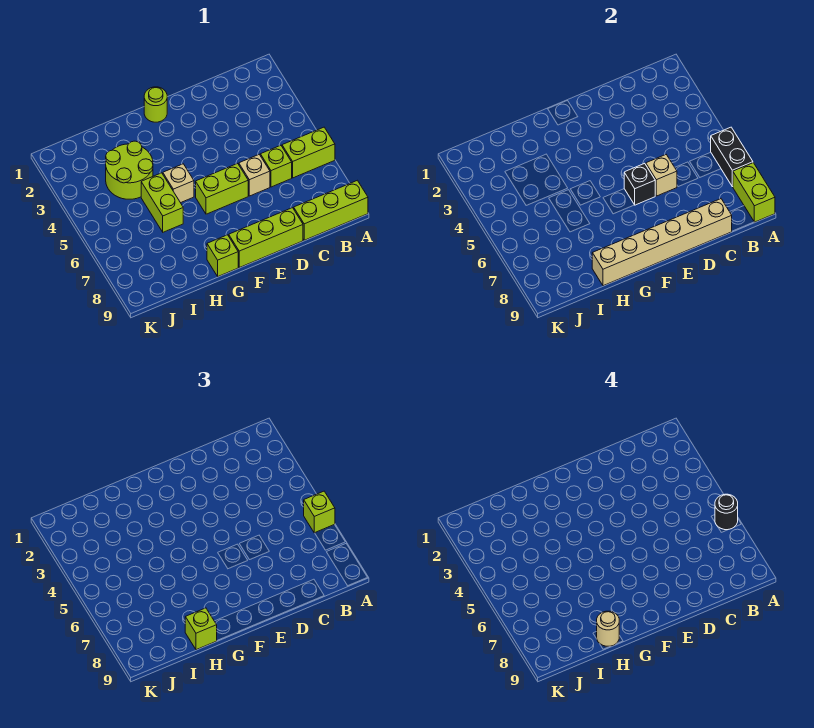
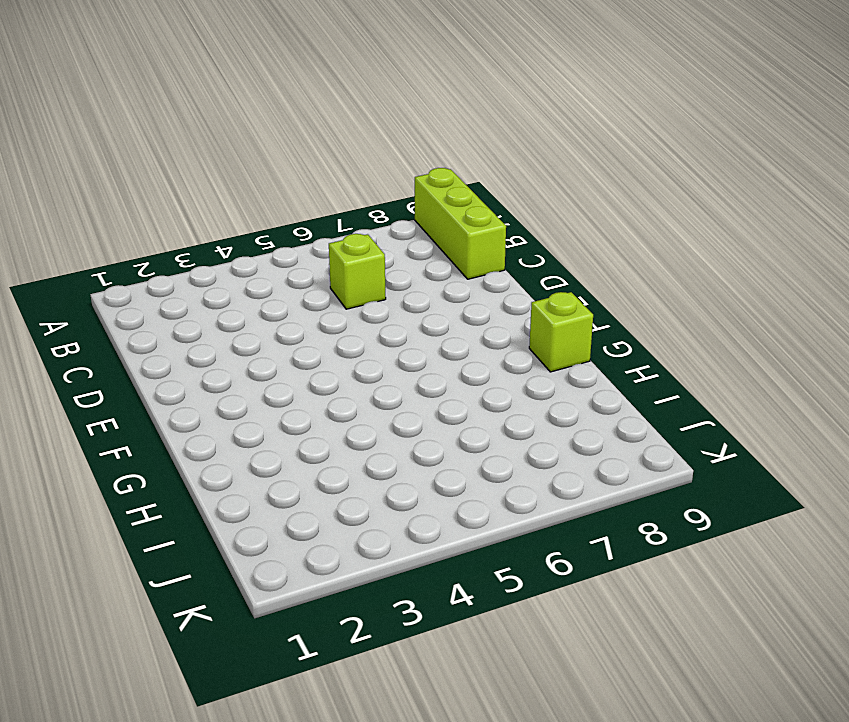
none -> lime 1x2 brick [282,127,335,178]
none -> tan 1x1 brick [239,155,270,196]
none -> lime 1x3 brick [229,208,303,267]

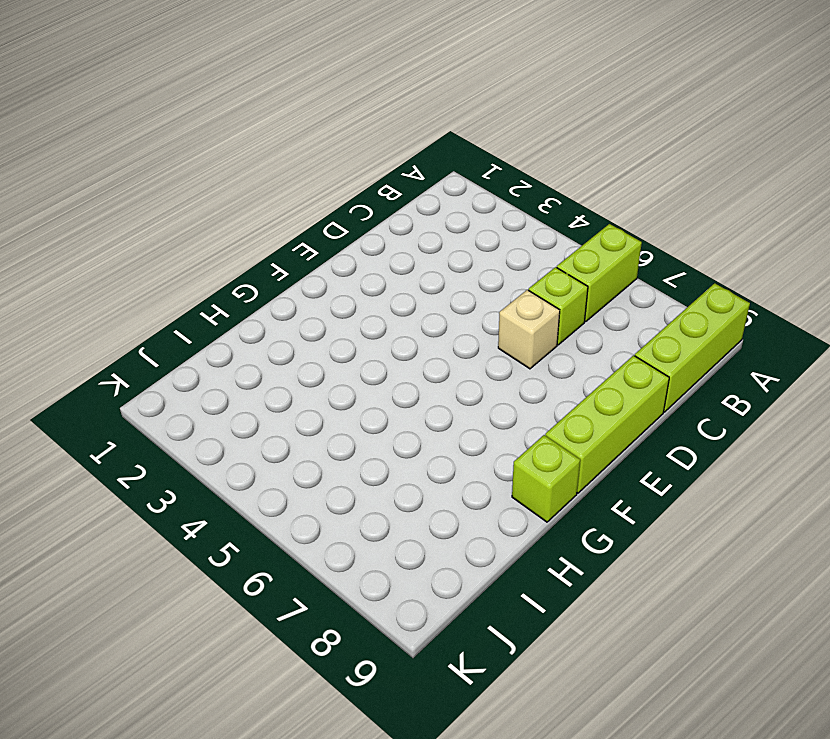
none -> lime 1x2 brick [196,163,248,214]
none -> lime 1x1 round brick [144,87,167,122]
none -> tan 1x1 brick [163,164,194,203]

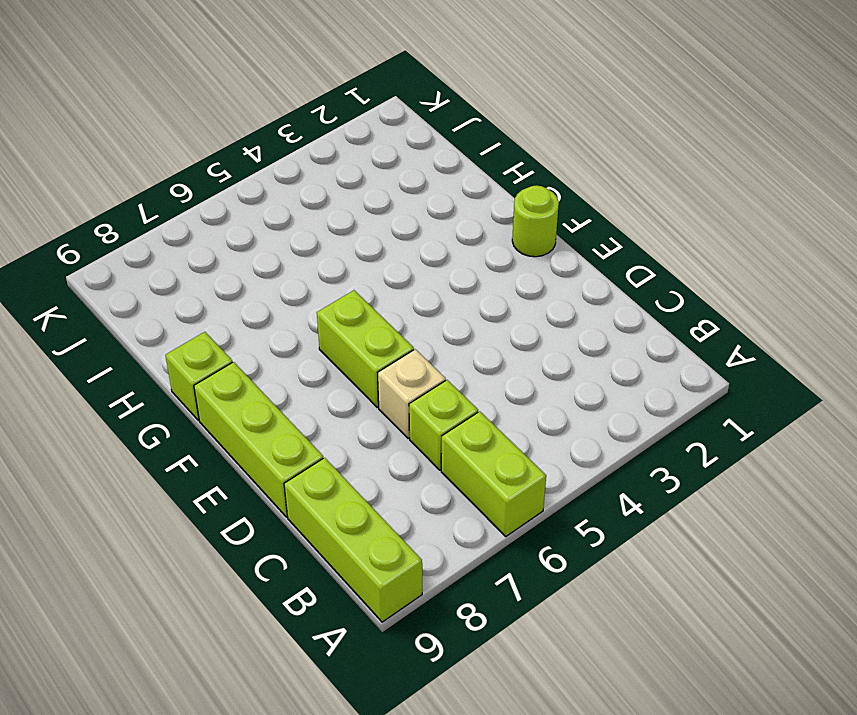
none -> tan 1x1 brick [163,164,194,203]
none -> lime 2x2 round brick [106,141,153,199]
none -> lime 1x2 brick [141,173,183,232]

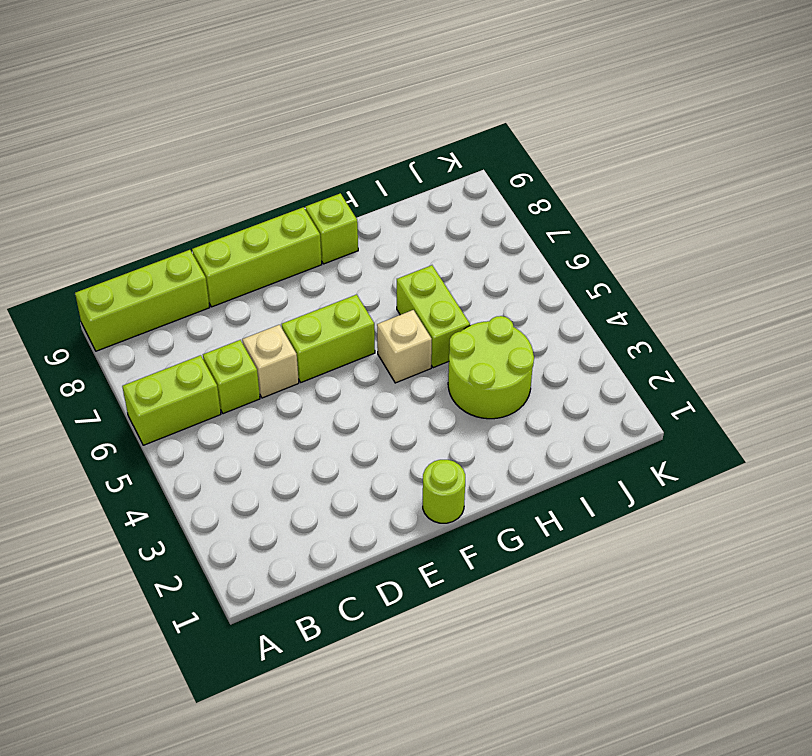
none -> black 1x2 brick [711,127,753,187]
none -> lime 1x2 brick [733,163,775,222]
none -> tan 1x6 brick [592,199,732,286]

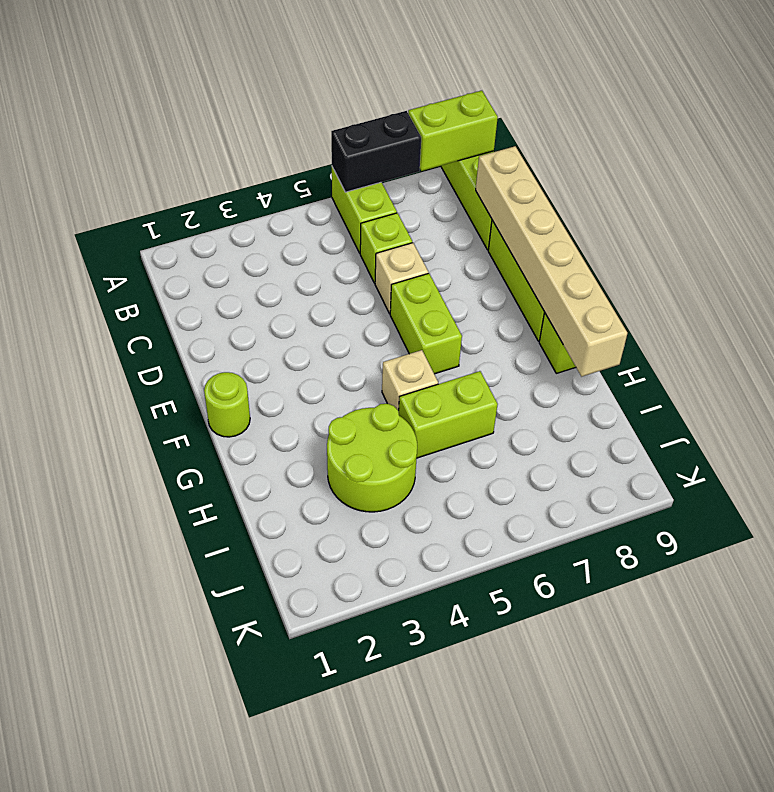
none -> tan 1x1 brick [646,155,677,196]
none -> black 1x1 brick [624,163,655,205]
none -> lime 1x1 brick [304,491,335,533]

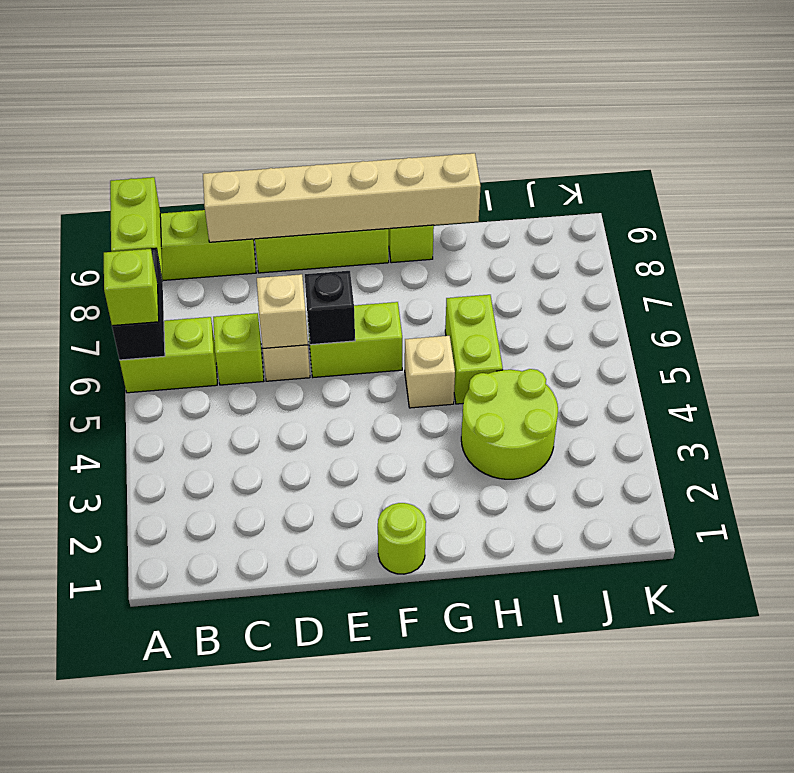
none -> lime 1x1 brick [185,608,217,650]
none -> black 1x1 round brick [715,494,738,530]
none -> tan 1x1 round brick [596,611,619,646]

